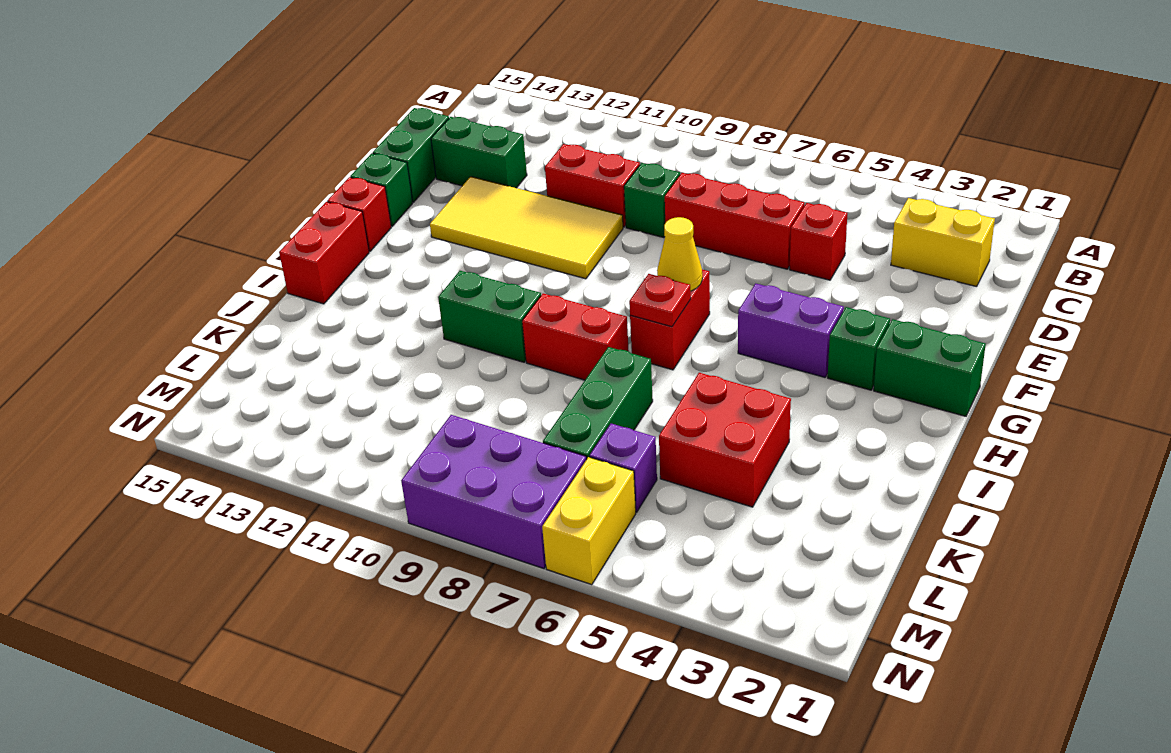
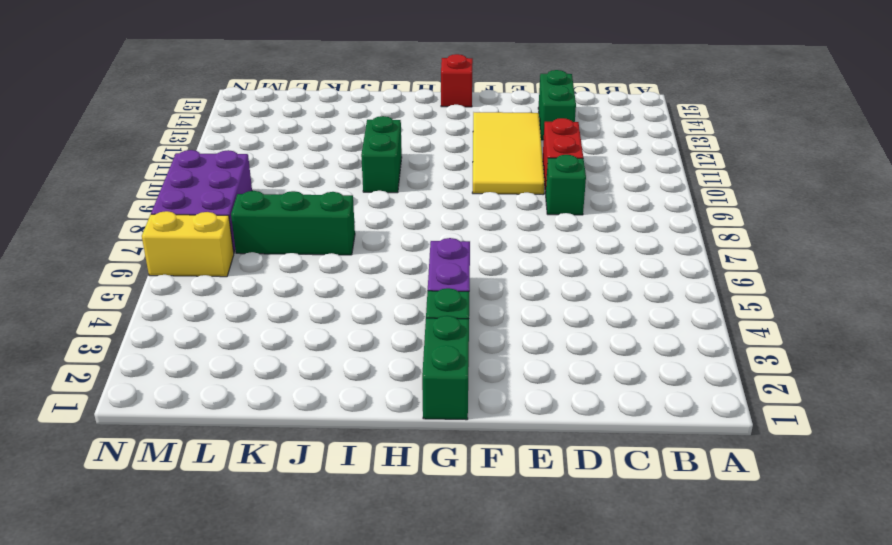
none -> yellow 1x2 brick [891,198,995,287]
none -> red 1x1 brick [790,203,847,280]
none -> red 1x3 brick [665,173,804,269]

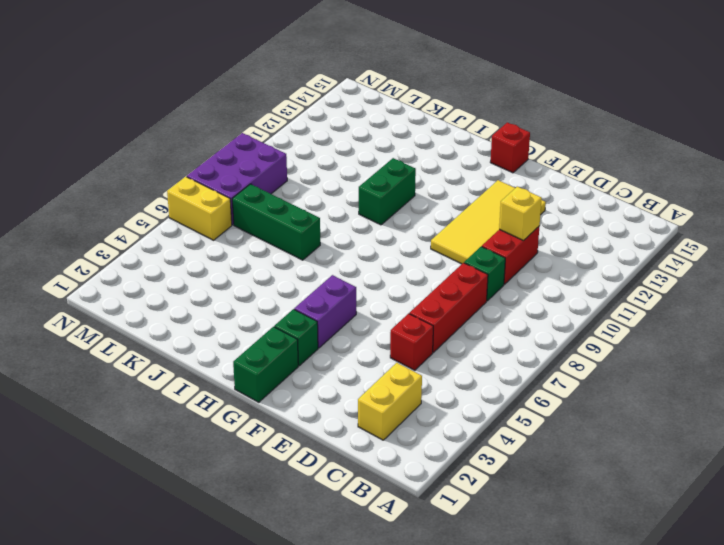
yellow 1x1 brick [499,187,542,241] -> none
none -> green 1x2 brick [431,117,527,188]
none -> green 1x2 brick [373,108,449,202]
none -> green 1x1 brick [350,153,413,226]

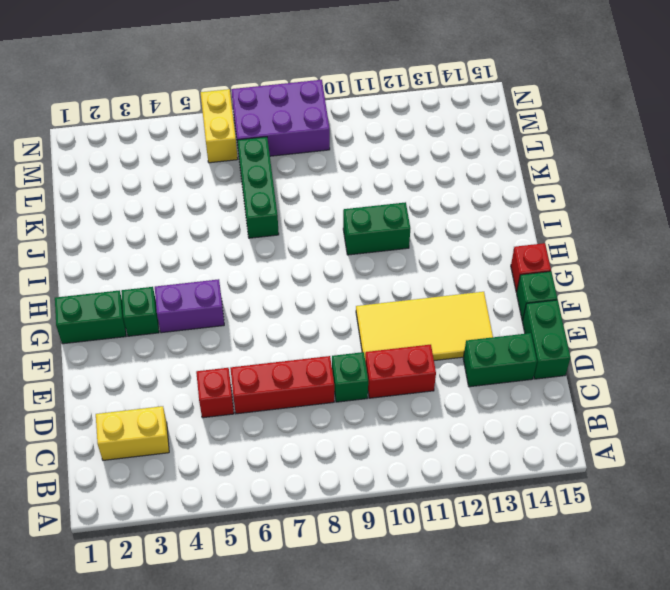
none -> red 1x2 brick [630,269,710,370]
none -> red 1x2 brick [279,202,369,304]
none -> red 1x2 brick [522,293,629,380]

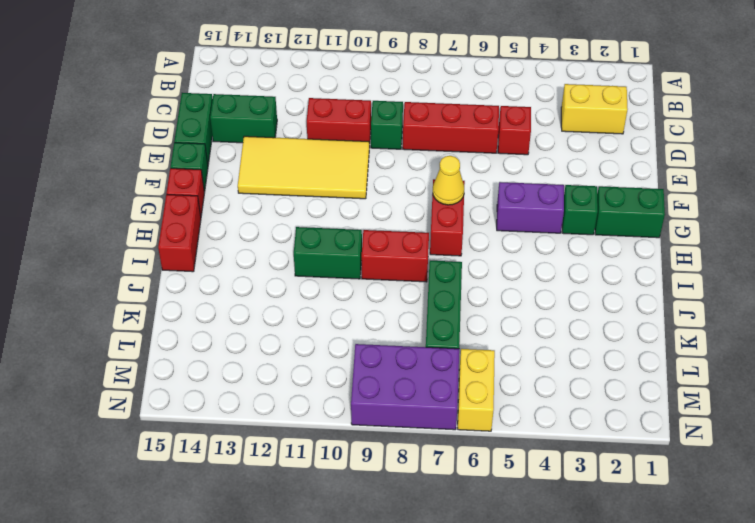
none -> red 2x2 brick [659,373,791,507]
none -> purple 1x1 brick [590,424,657,512]
none -> red 1x1 plate [629,274,691,327]

